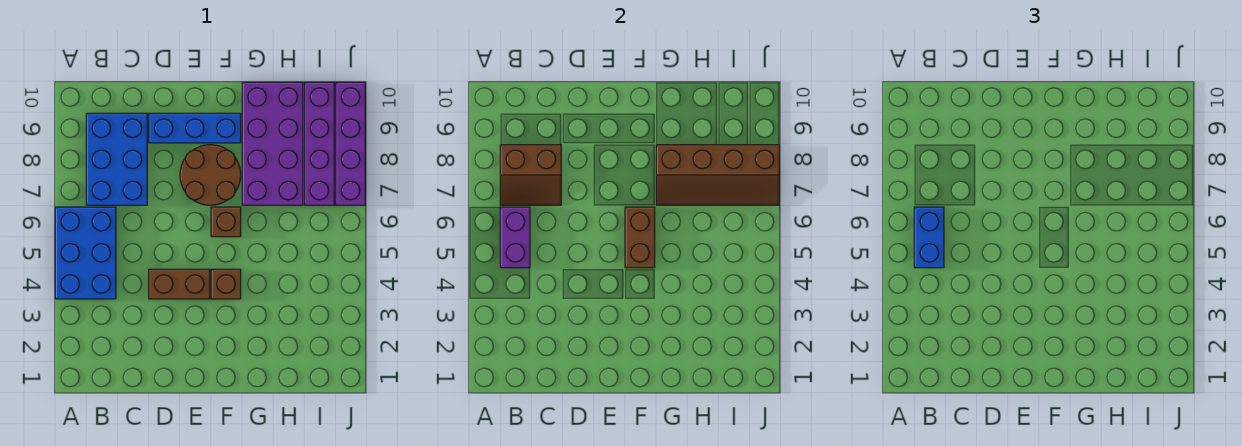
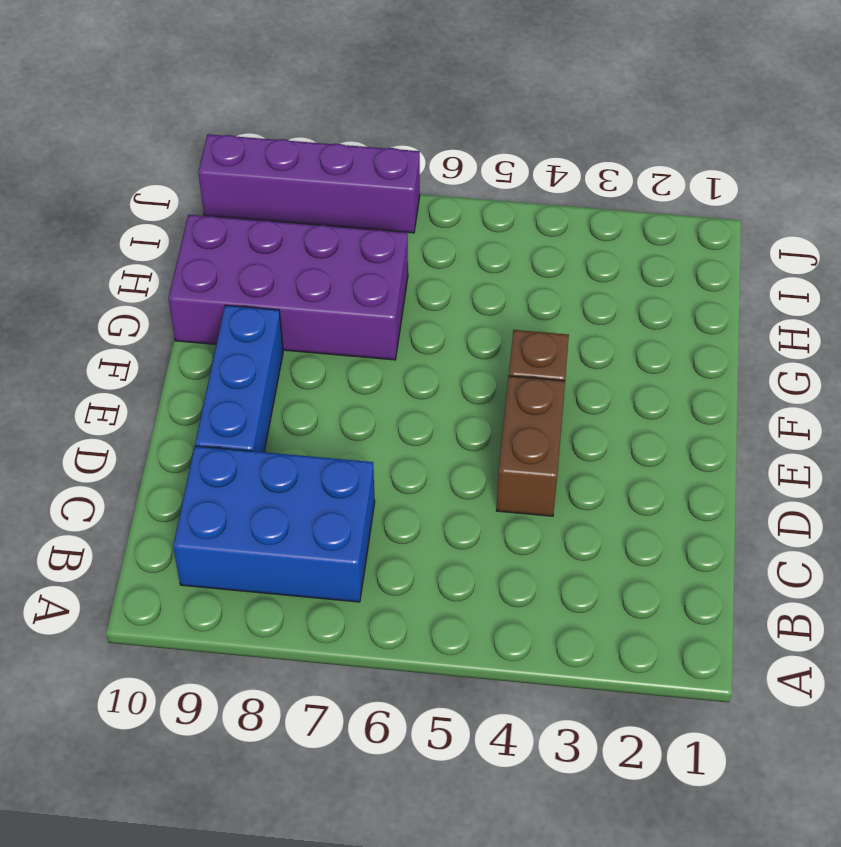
none -> blue 2x3 brick [55,207,116,299]
none -> brown 2x2 round brick [180,145,241,205]
none -> brown 1x1 brick [211,207,241,237]

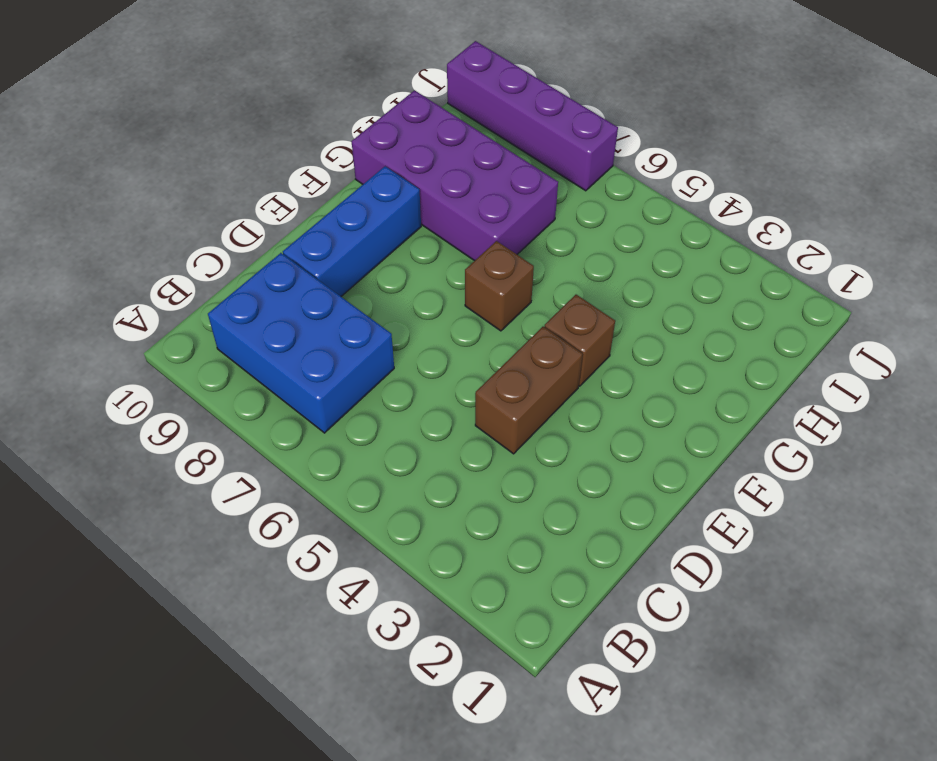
none -> blue 2x3 brick [55,207,116,299]
none -> brown 2x2 round brick [180,145,241,205]
none -> purple 1x4 brick [305,82,334,205]

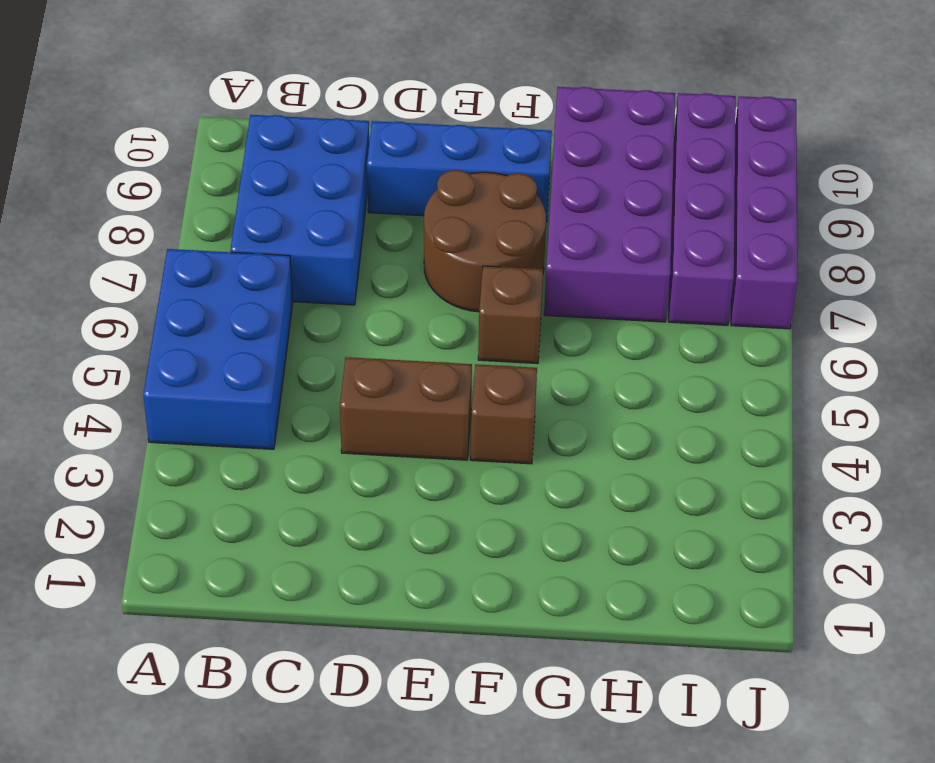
none -> purple 1x2 brick [500,207,530,268]
none -> brown 2x2 slope [500,145,561,205]
none -> brown 1x2 brick [625,207,655,268]

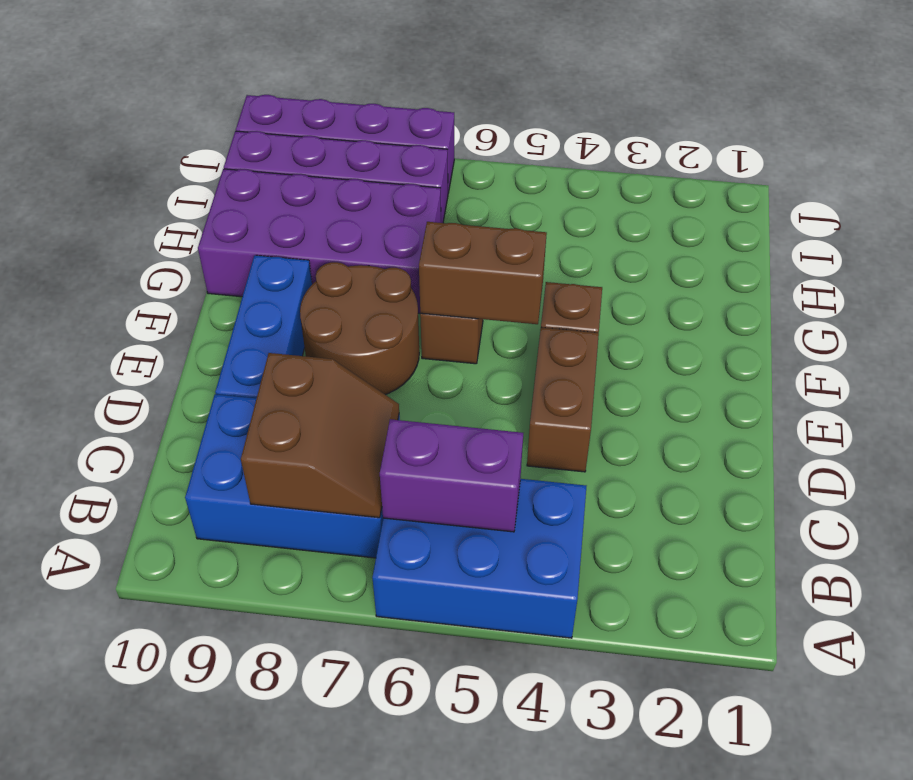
none -> brown 2x4 slope [656,145,779,205]
none -> blue 1x2 brick [914,207,944,268]

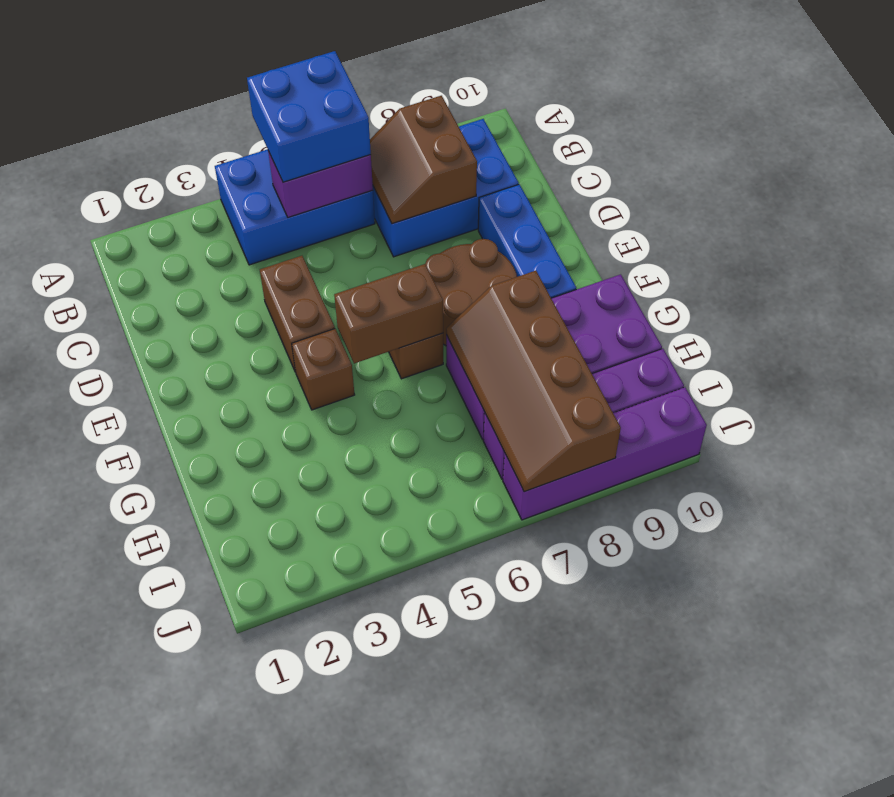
blue 2x2 brick [247,51,371,182] -> blue 1x2 brick [914,207,944,268]

